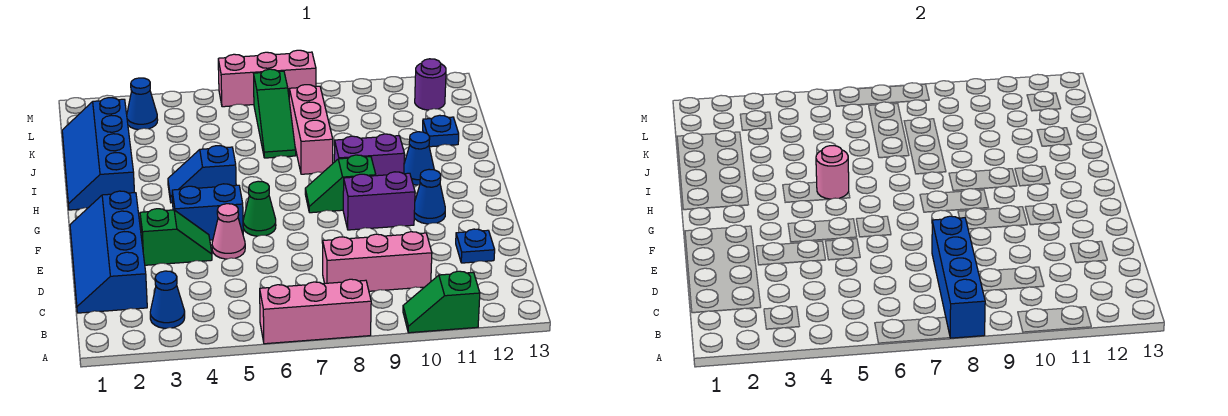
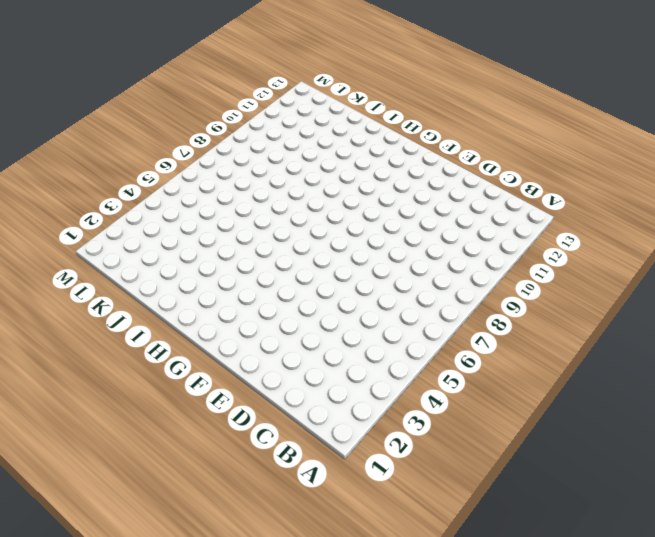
none -> pink 1x3 brick [260,279,371,344]
none -> green 1x2 slope [403,271,480,333]
none -> blue 1x1 cone [150,271,185,328]

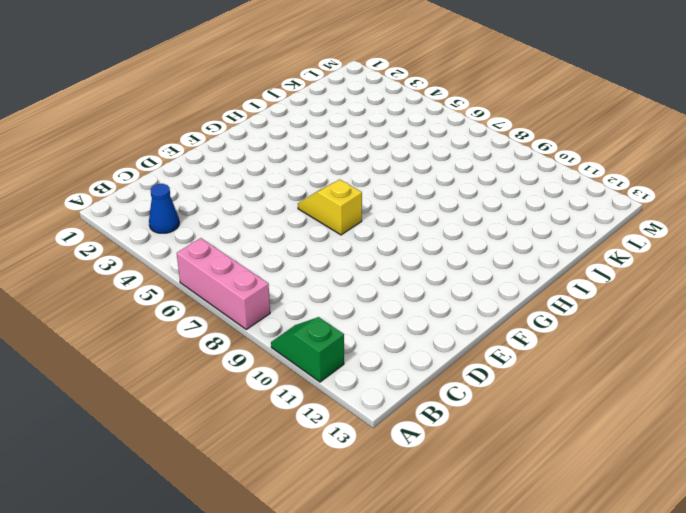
yellow 1x2 slope [298,179,362,235] -> green 1x1 cone [243,181,276,236]
none -> blue 2x4 slope [70,191,147,313]
none -> pink 1x3 brick [323,232,432,291]
none -> blue 1x1 plate [456,229,495,263]

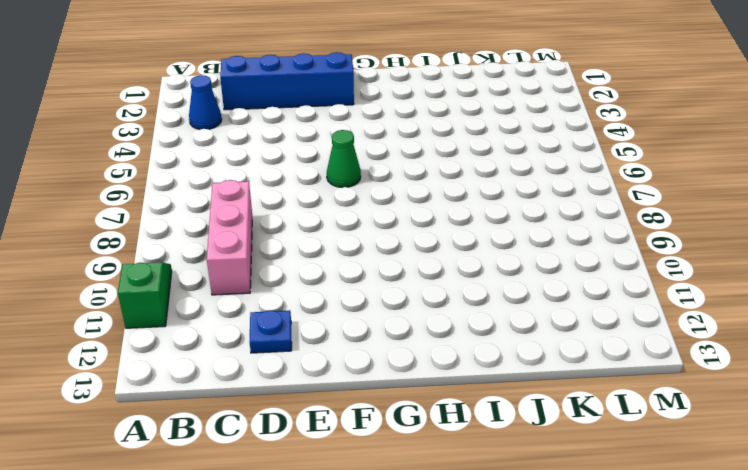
none -> pink 1x3 brick [260,279,371,344]
none -> green 1x2 slope [140,209,212,265]
none -> pink 1x1 cone [212,204,245,259]

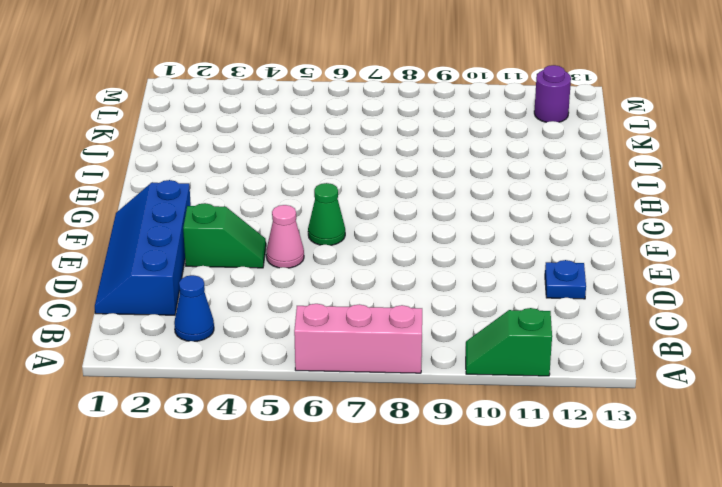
none -> pink 1x3 brick [323,232,432,291]
none -> blue 1x2 brick [172,184,243,240]
none -> purple 1x2 brick [343,172,415,230]

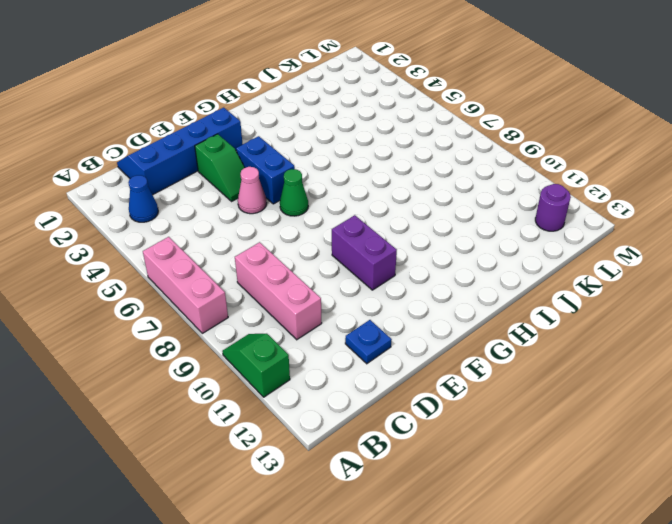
none -> blue 1x1 cone [414,169,445,224]
none -> green 1x2 slope [305,155,376,213]
none -> blue 2x4 slope [62,98,135,210]

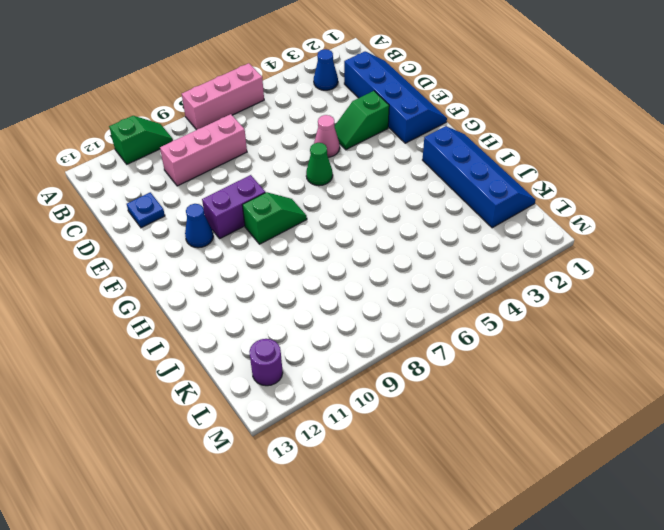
none -> blue 1x2 brick [172,184,243,240]
none -> blue 1x2 slope [168,146,236,203]
none -> purple 1x2 brick [334,134,404,176]

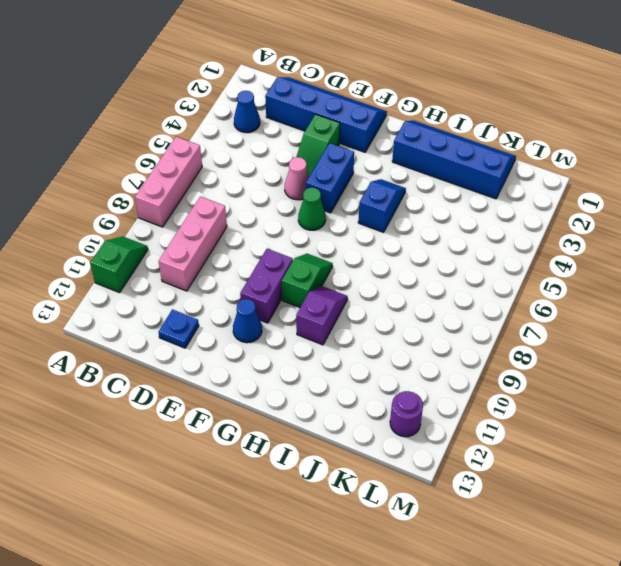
purple 1x2 slope [296,286,348,345] -> purple 1x2 brick [334,134,404,176]
none -> blue 1x1 cone [404,132,434,185]
none -> pink 1x3 brick [289,85,333,174]
none -> green 1x3 slope [253,69,296,158]

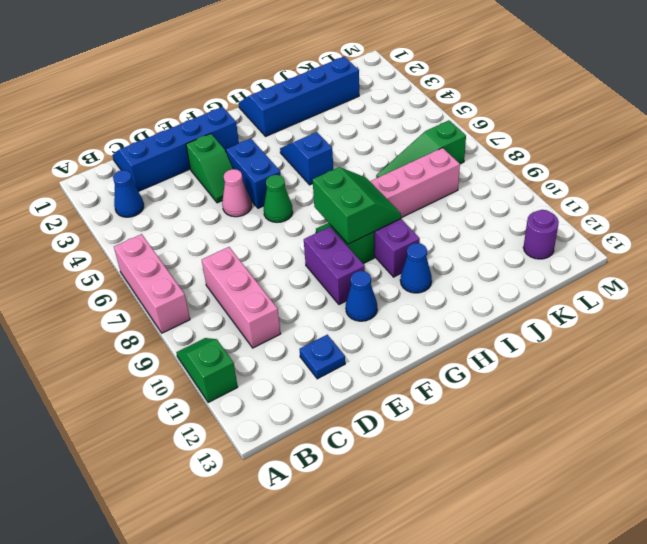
green 2x2 slope [313,167,401,244] -> none
none -> blue 1x1 plate [423,115,459,147]
none -> blue 1x1 cone [127,78,158,130]
none -> pink 1x3 brick [218,50,316,107]

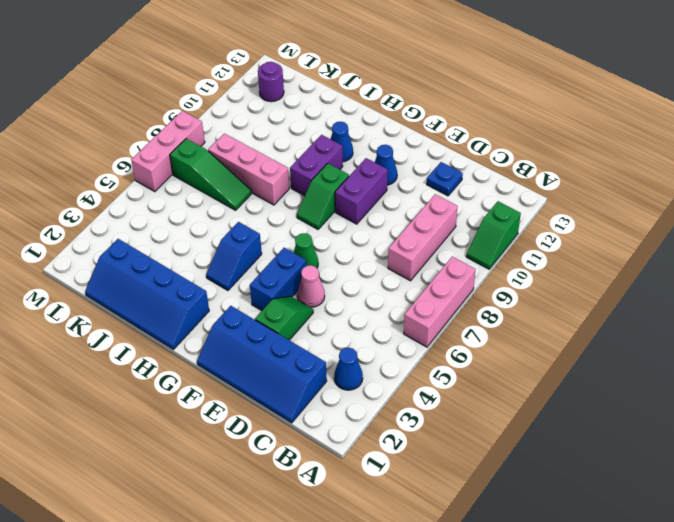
none -> blue 1x1 plate [423,115,459,147]
none -> blue 1x1 cone [127,78,158,130]
none -> blue 1x4 brick [932,216,985,338]

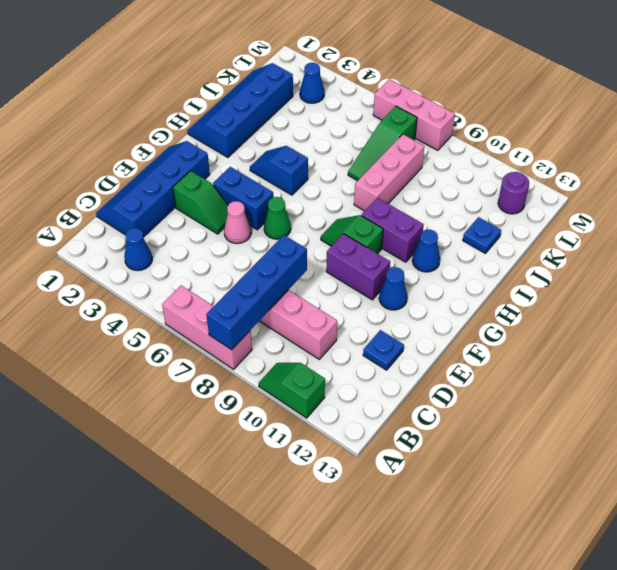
none -> pink 1x1 round brick [816,146,849,199]

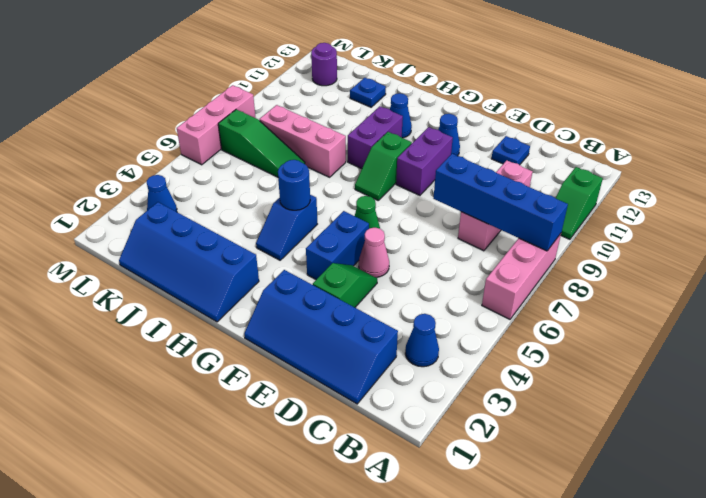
blue 1x1 round brick [278,160,310,210] -> pink 1x1 round brick [816,146,849,199]

